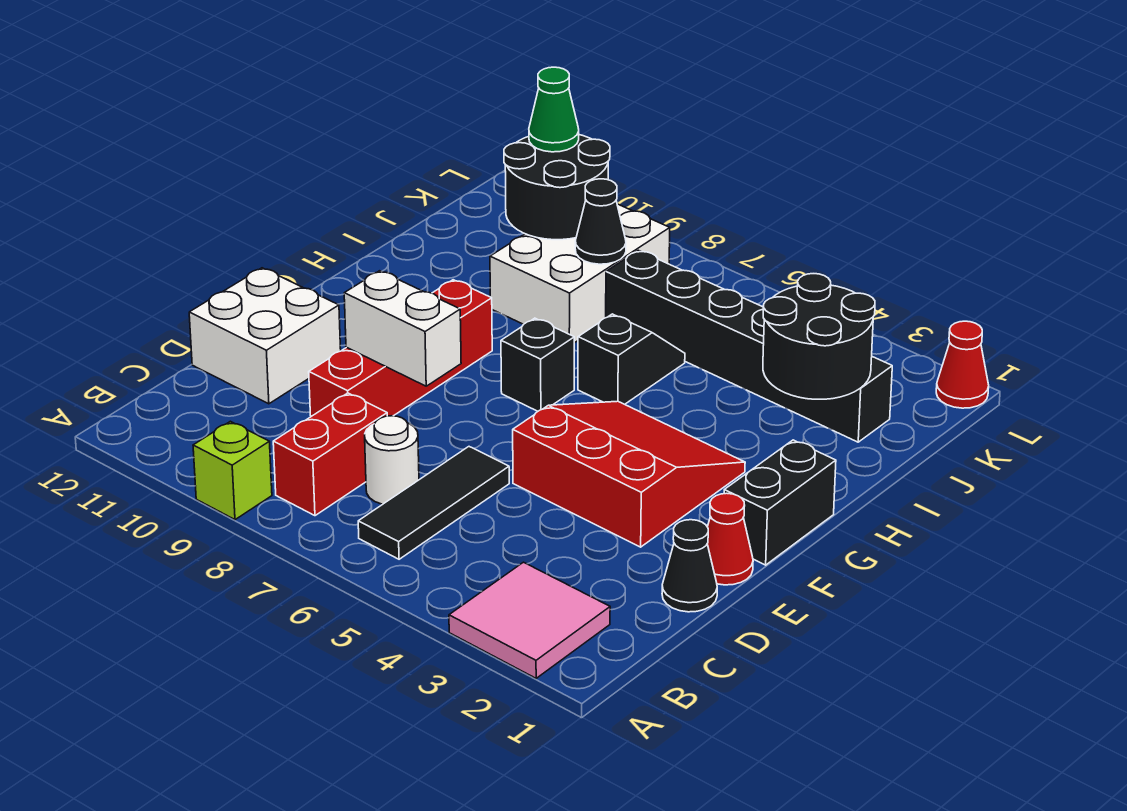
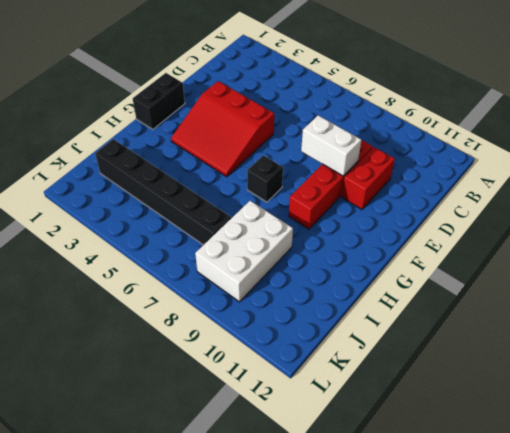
red 1x2 brick [341,147,395,209] -> red 1x2 brick moved to [273,393,387,516]
none -> pink 2x2 tile [449,562,610,678]
none -> lime 1x1 brick [193,421,272,520]
none -> black 1x3 tile [358,447,509,559]

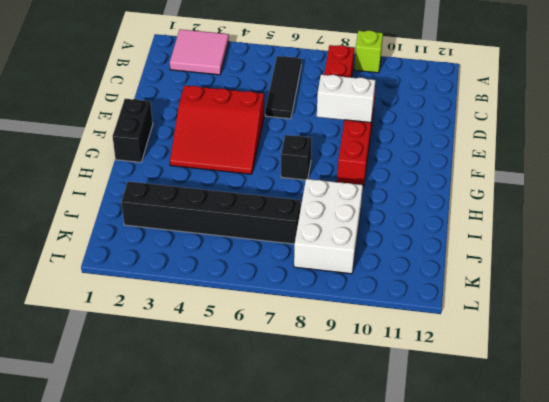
none -> white 1x1 round brick [365,416,419,504]
none -> black 1x1 cone [662,520,717,612]
none -> white 2x2 brick [189,268,341,404]

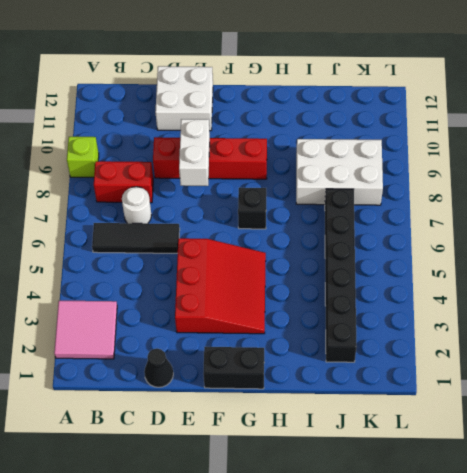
none -> red 1x1 cone [707,493,753,585]
none -> black 1x2 slope [578,314,685,404]
none -> red 1x1 cone [936,321,989,408]

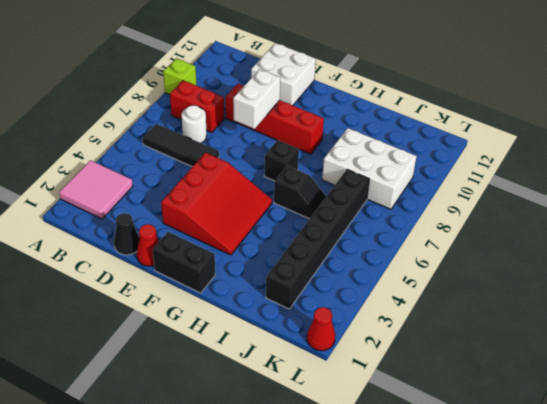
none -> black 2x2 round brick [763,274,875,399]
none -> black 1x1 cone [575,179,626,264]
none -> black 2x2 round brick [504,135,610,240]

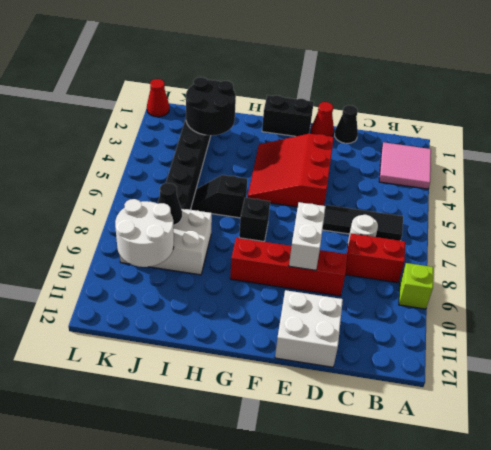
white 2x2 round brick [115,199,174,267] -> black 2x2 round brick [504,135,610,240]
none -> green 1x1 cone [529,67,579,152]

